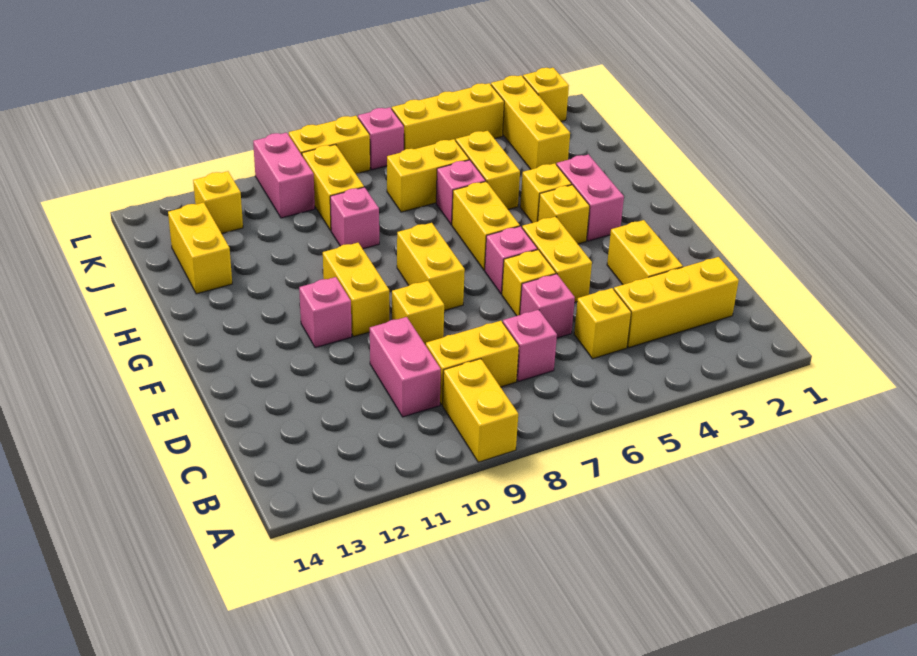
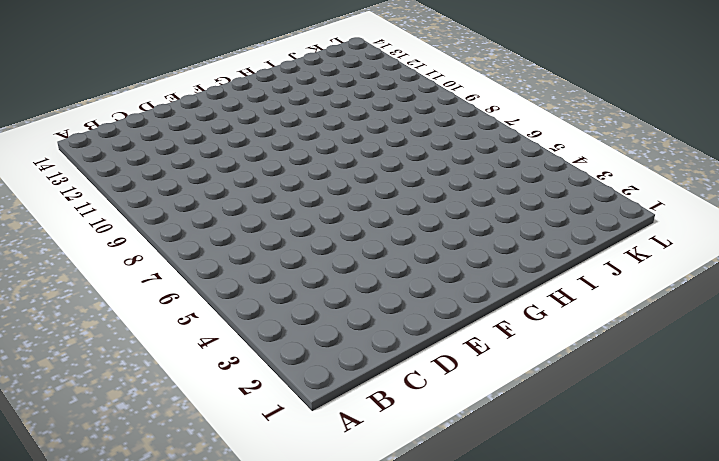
none -> yellow 1x2 brick [443,359,518,462]
none -> yellow 1x3 brick [614,257,739,348]
none -> yellow 1x1 brick [574,288,631,359]
none -> pink 1x1 brick [503,310,557,381]

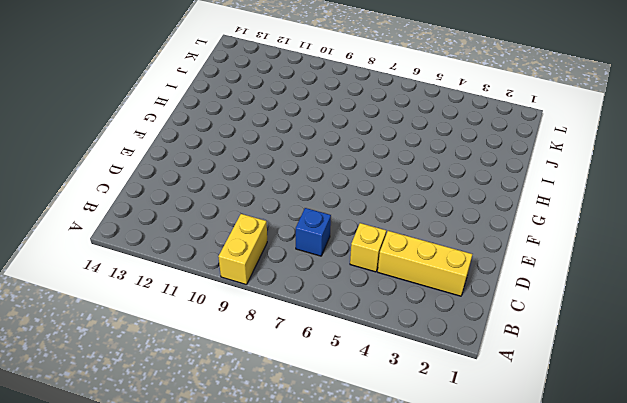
blue 1x1 brick [296,208,331,256] -> pink 1x1 brick [503,310,557,381]
none -> yellow 1x2 brick [426,321,519,405]
none -> pink 1x2 brick [370,317,441,417]
none -> yellow 1x2 brick [607,220,683,285]
none -> pink 1x1 brick [520,274,575,338]

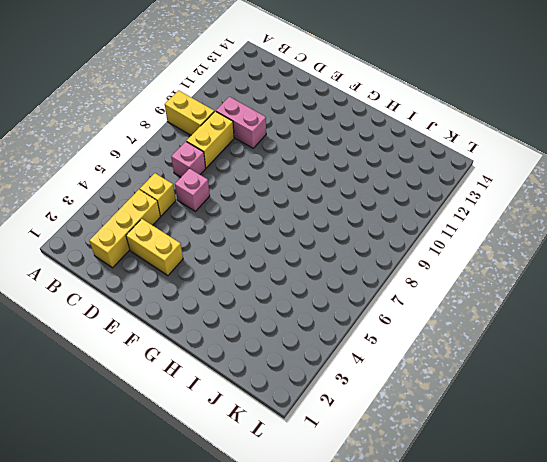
none -> yellow 1x2 brick [522,217,592,302]
none -> yellow 1x1 brick [502,250,556,316]
none -> yellow 1x1 brick [392,281,444,345]
none -> pink 1x1 brick [485,226,538,294]

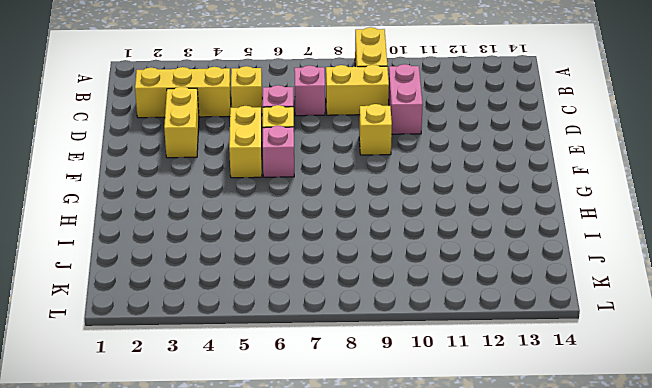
none -> yellow 1x2 brick [397,223,465,311]
none -> yellow 1x2 brick [323,243,389,337]
none -> pink 1x1 brick [299,277,352,348]
none -> pink 1x2 brick [556,154,624,241]

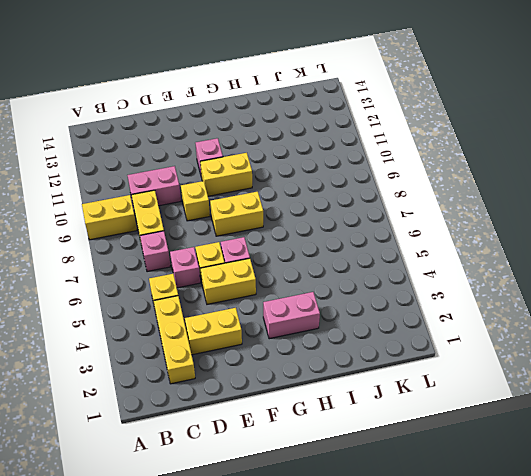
none -> yellow 1x1 brick [538,185,590,244]
none -> yellow 1x2 brick [452,182,520,270]
none -> yellow 1x1 brick [520,163,572,223]
none -> yellow 1x2 brick [456,131,520,209]

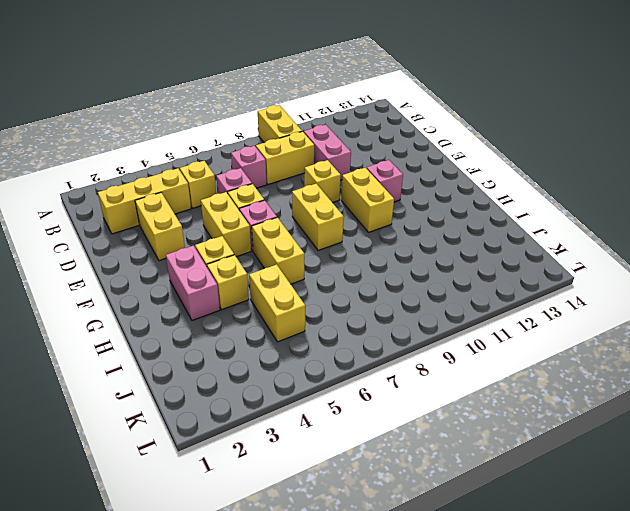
none -> pink 1x1 brick [436,160,486,225]
none -> pink 1x1 brick [330,187,379,249]
none -> yellow 1x2 brick [168,203,232,294]
none -> yellow 1x3 brick [491,75,570,169]

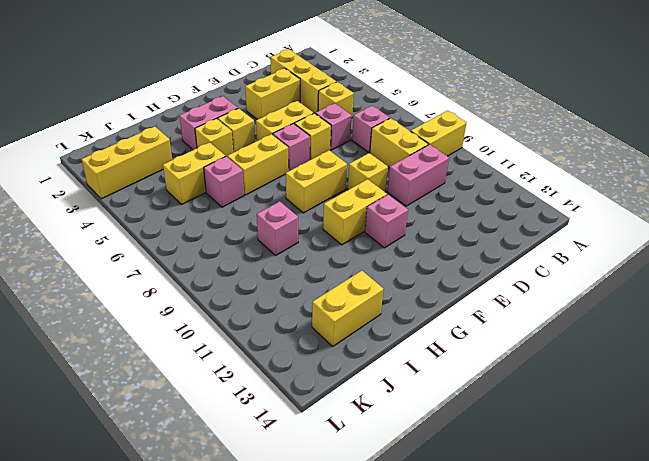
none -> yellow 1x2 brick [387,139,469,212]
none -> yellow 1x2 brick [302,145,364,231]
none -> pink 1x2 brick [253,133,315,218]
none -> yellow 1x1 brick [193,171,243,234]

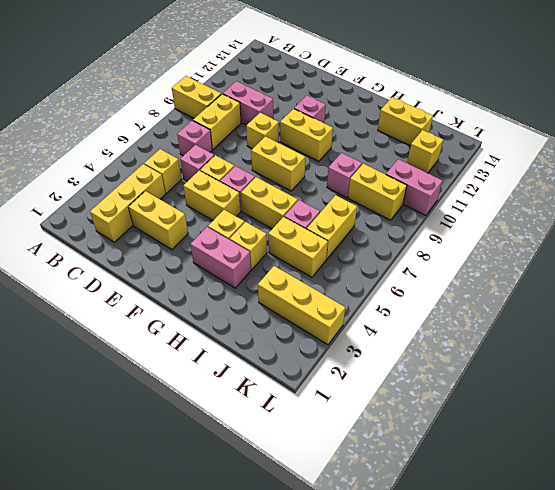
none -> yellow 1x1 brick [523,68,569,121]
none -> yellow 1x3 brick [392,83,504,150]
none -> pink 1x1 brick [358,107,404,170]
none -> yellow 1x2 brick [289,116,370,174]

